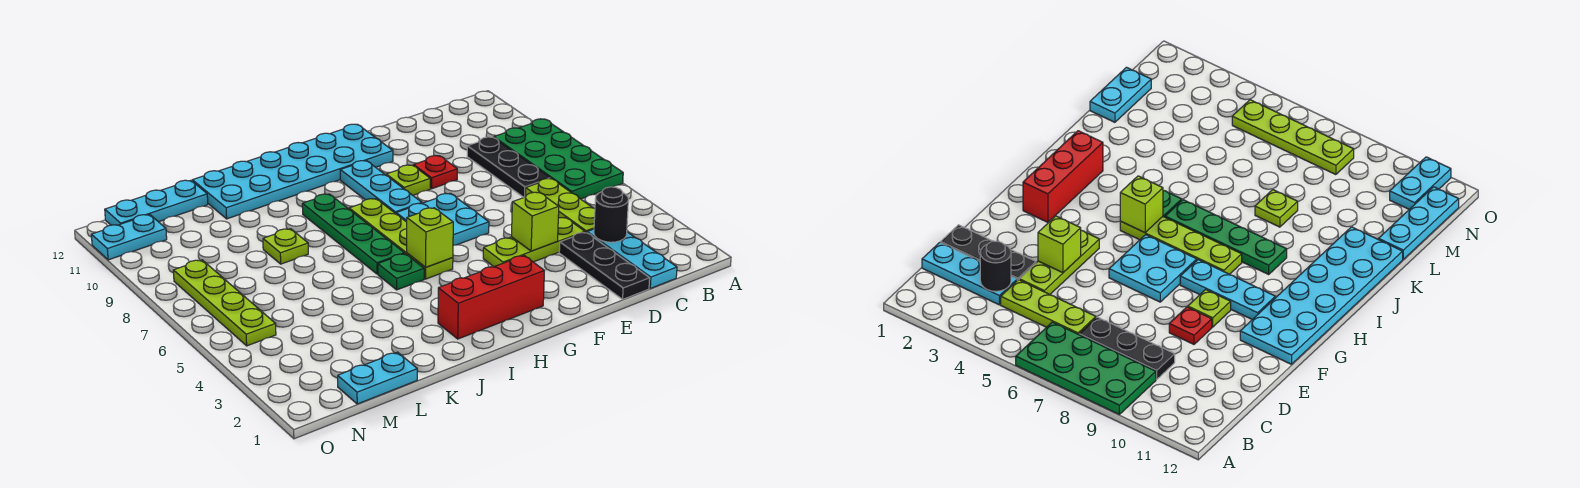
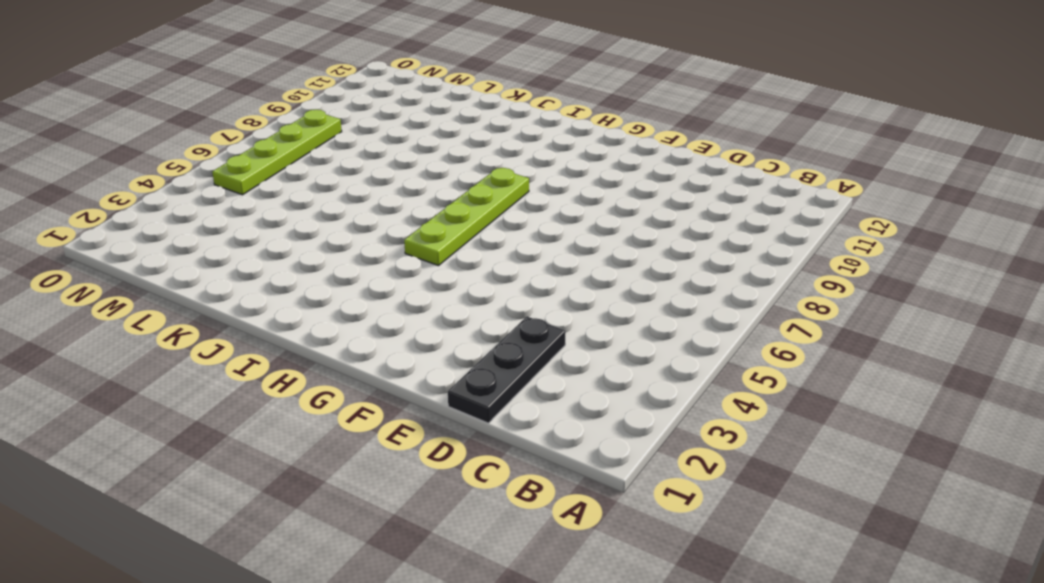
none -> green 2x4 plate [494,119,623,199]
none -> cyan 1x3 plate [587,229,677,288]
none -> lime 1x3 plate [526,179,595,233]

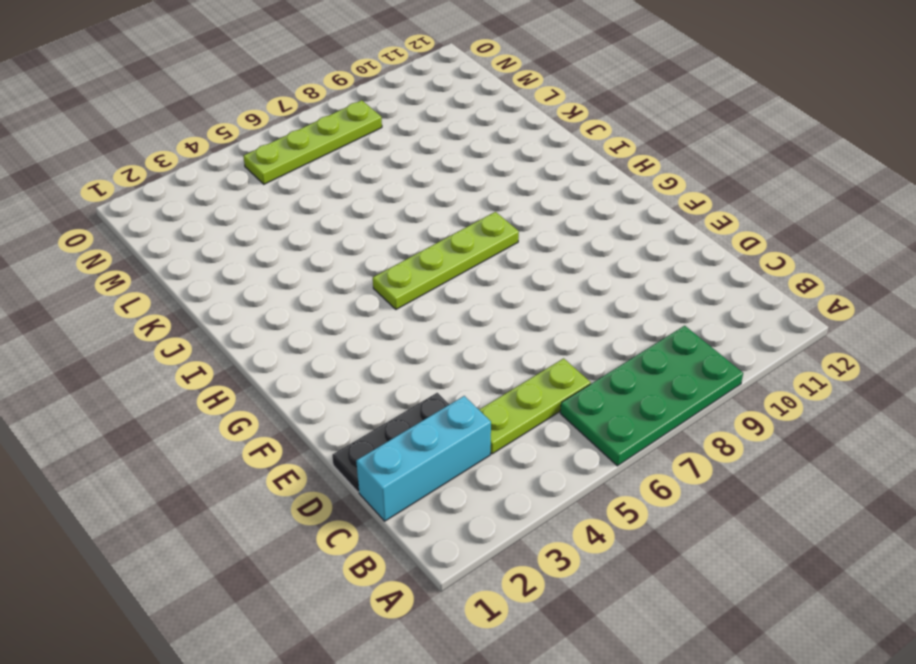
cyan 1x3 brick [356,396,491,521] -> cyan 1x3 plate [587,229,677,288]
none -> black 1x3 plate [467,137,550,197]
none -> lime 1x3 plate [483,217,585,267]
none -> red 1x1 plate [414,156,457,189]

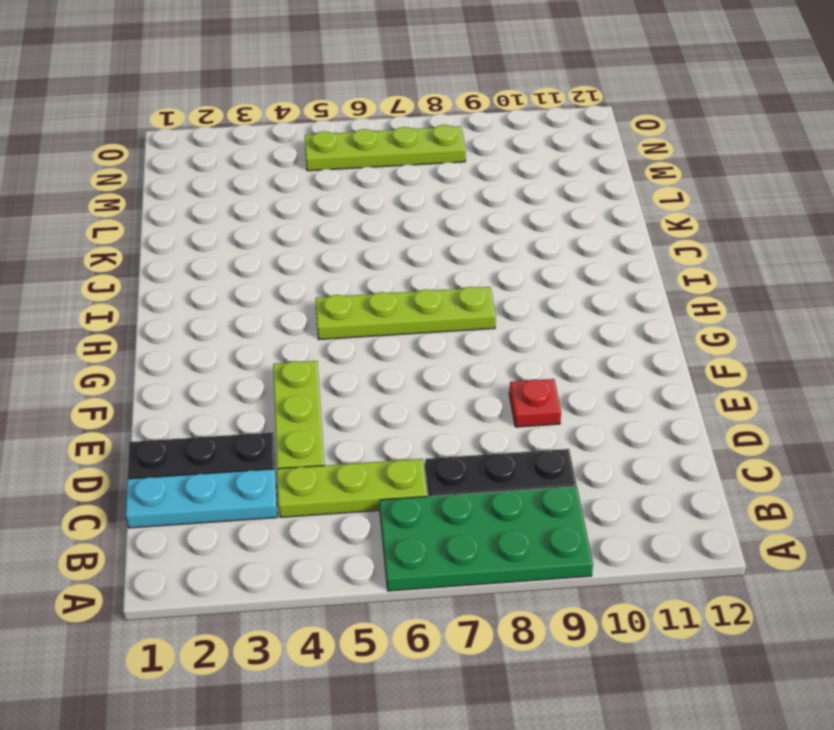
none -> cyan 2x2 plate [396,193,489,246]
none -> lime 1x1 plate [386,165,430,195]
none -> cyan 2x6 plate [192,124,393,219]

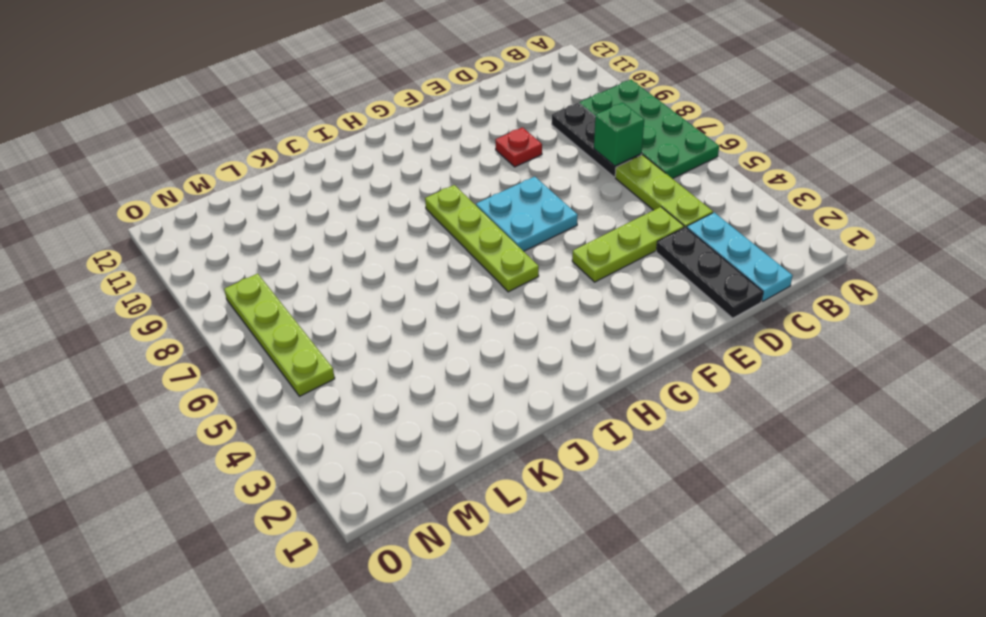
green 1x1 brick [594,103,644,166] -> none
none -> lime 1x1 plate [386,165,430,195]
none -> cyan 2x6 plate [192,124,393,219]
none -> red 1x3 brick [438,256,544,339]

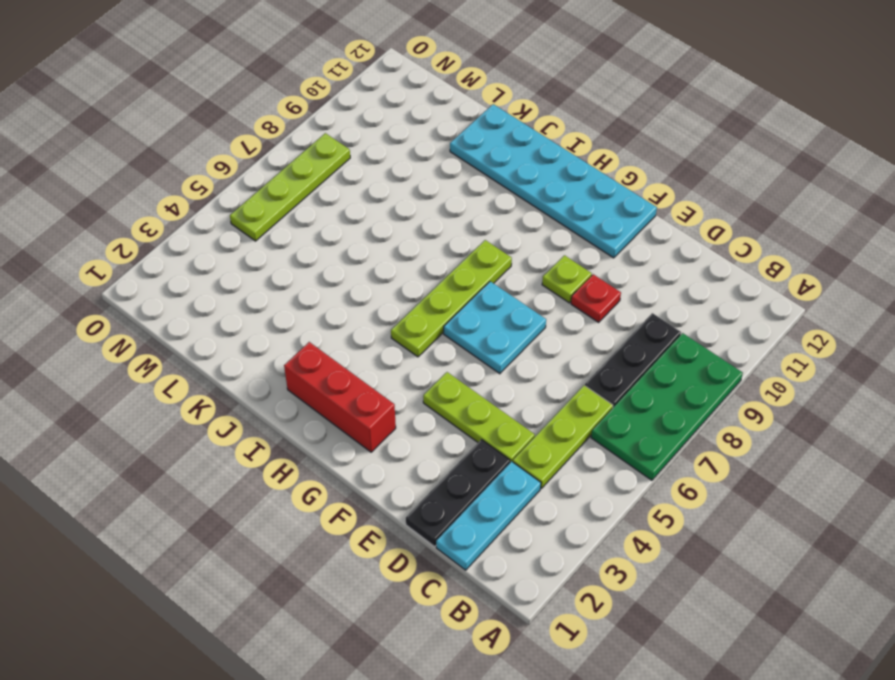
none -> cyan 1x3 plate [340,161,422,214]
none -> green 1x1 plate [378,254,424,290]
none -> green 1x4 plate [302,194,404,274]

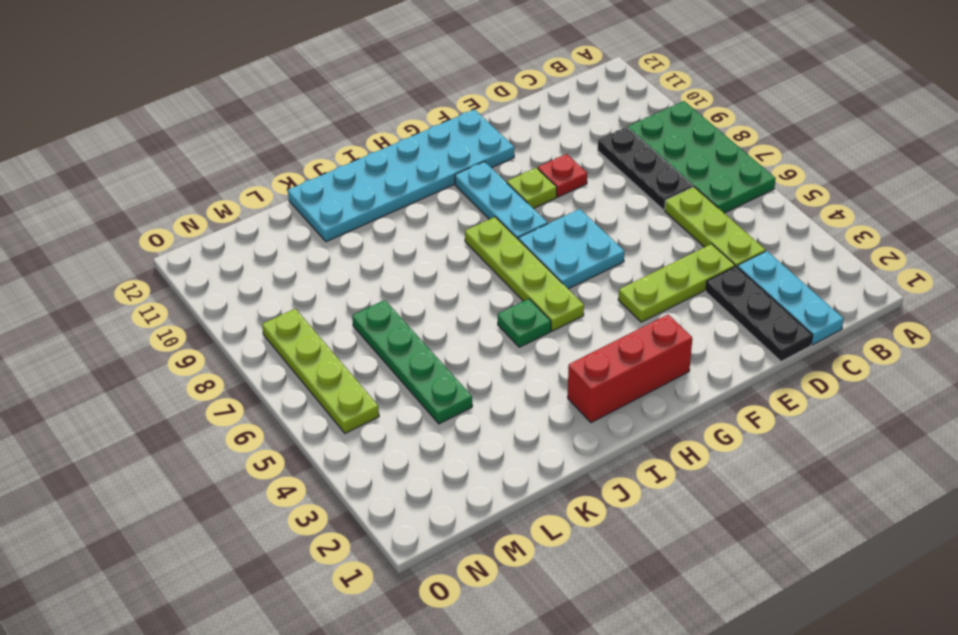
green 1x4 plate [352,300,472,424] -> green 1x4 plate moved to [302,194,404,274]
none -> lime 1x1 plate [263,229,308,264]
none -> cyan 1x2 plate [338,352,417,404]
none -> cyan 1x3 plate [105,180,208,225]

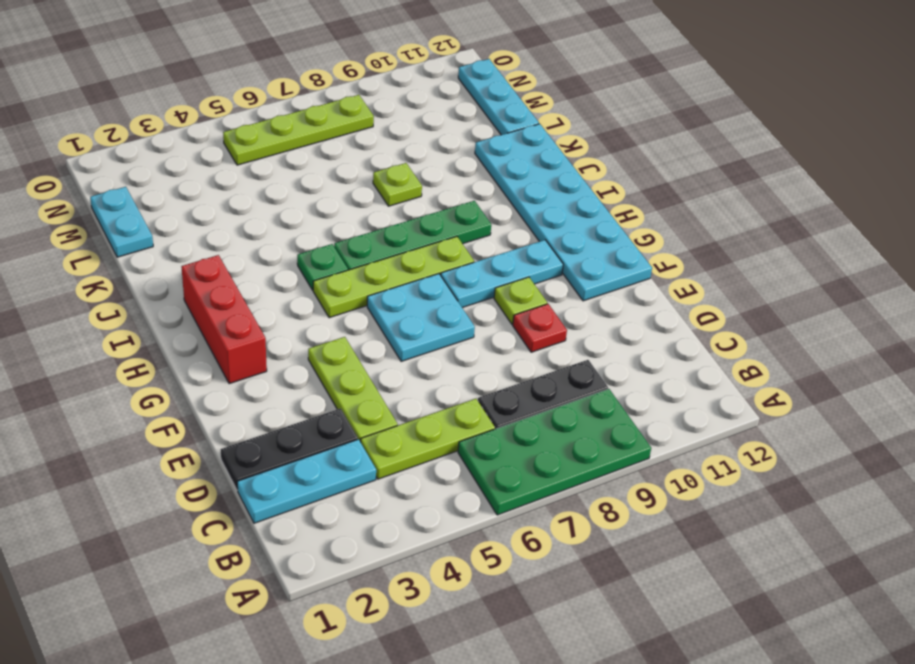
none -> cyan 1x2 plate [91,214,167,260]
none -> black 1x1 round brick [594,187,628,242]
none -> lime 1x1 brick [512,192,559,251]

